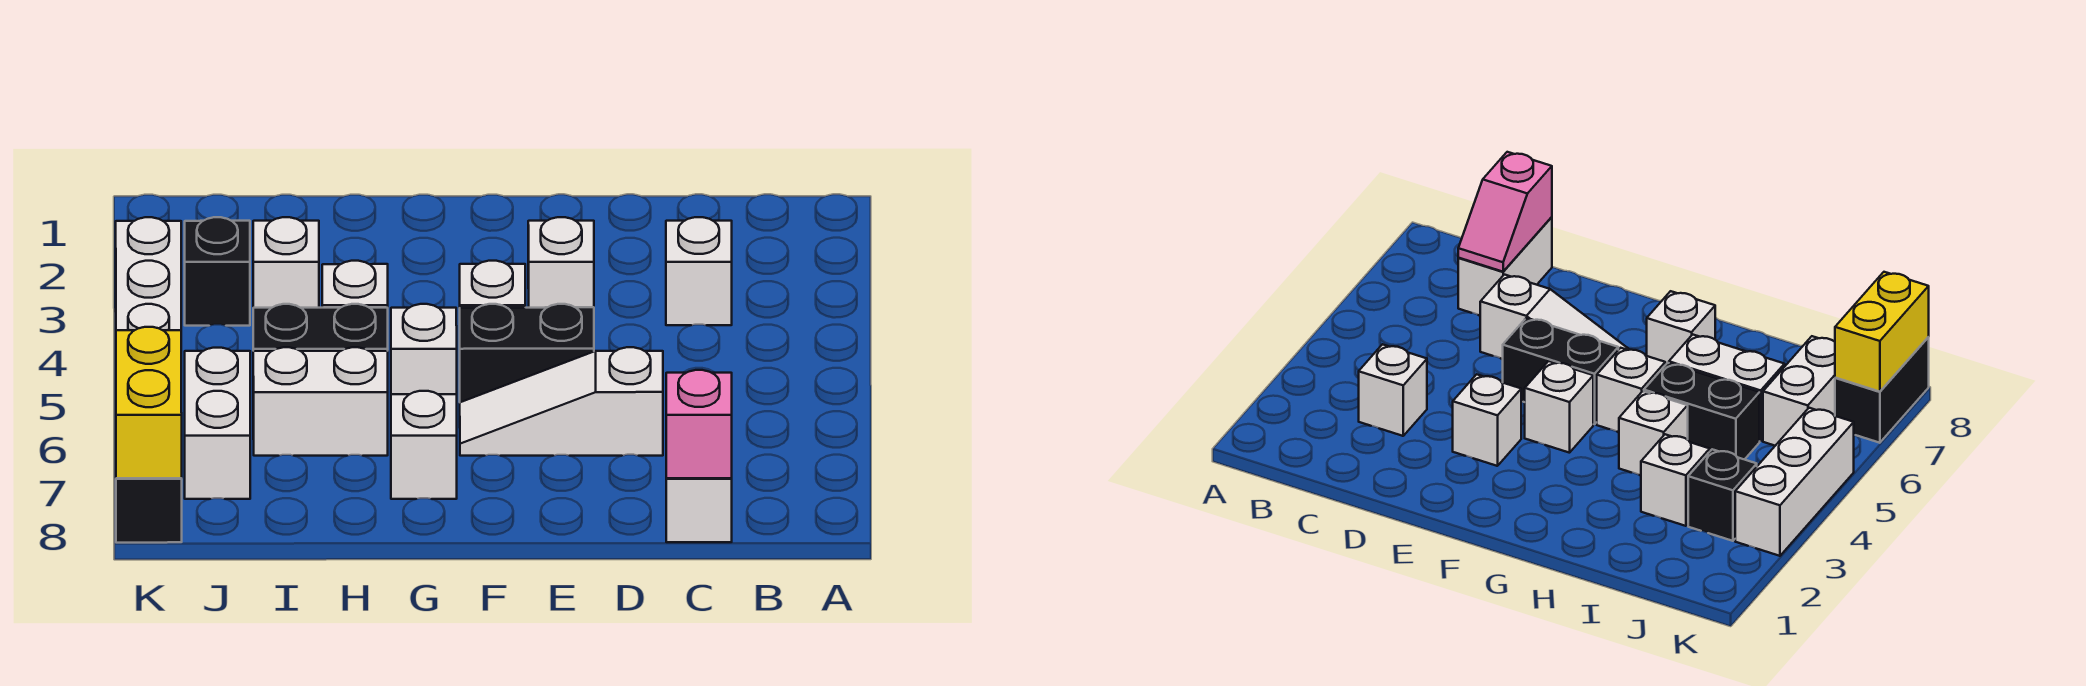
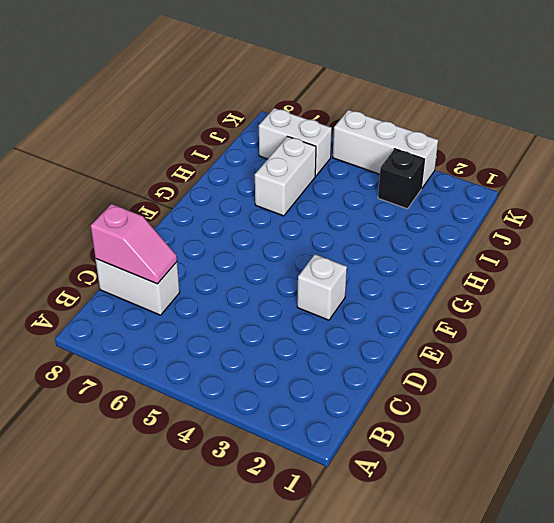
none -> white 1x1 brick [666,217,732,325]
none -> white 1x3 slope [460,347,663,456]
none -> black 1x2 brick [460,304,594,402]

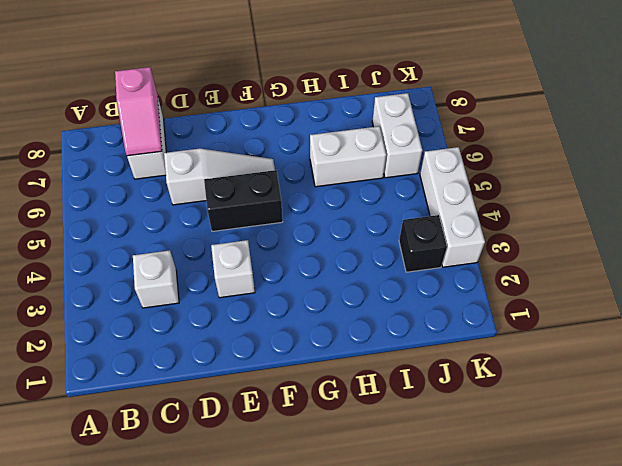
none -> white 1x1 brick [460,261,525,308]
none -> white 1x1 brick [391,304,457,394]
none -> white 1x1 brick [391,391,457,499]

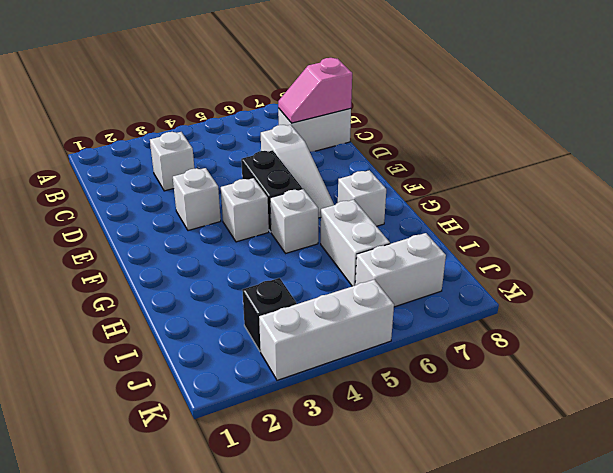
none -> white 1x1 brick [322,261,388,308]
none -> black 1x2 brick [253,304,388,351]
none -> white 1x1 brick [253,217,319,308]

